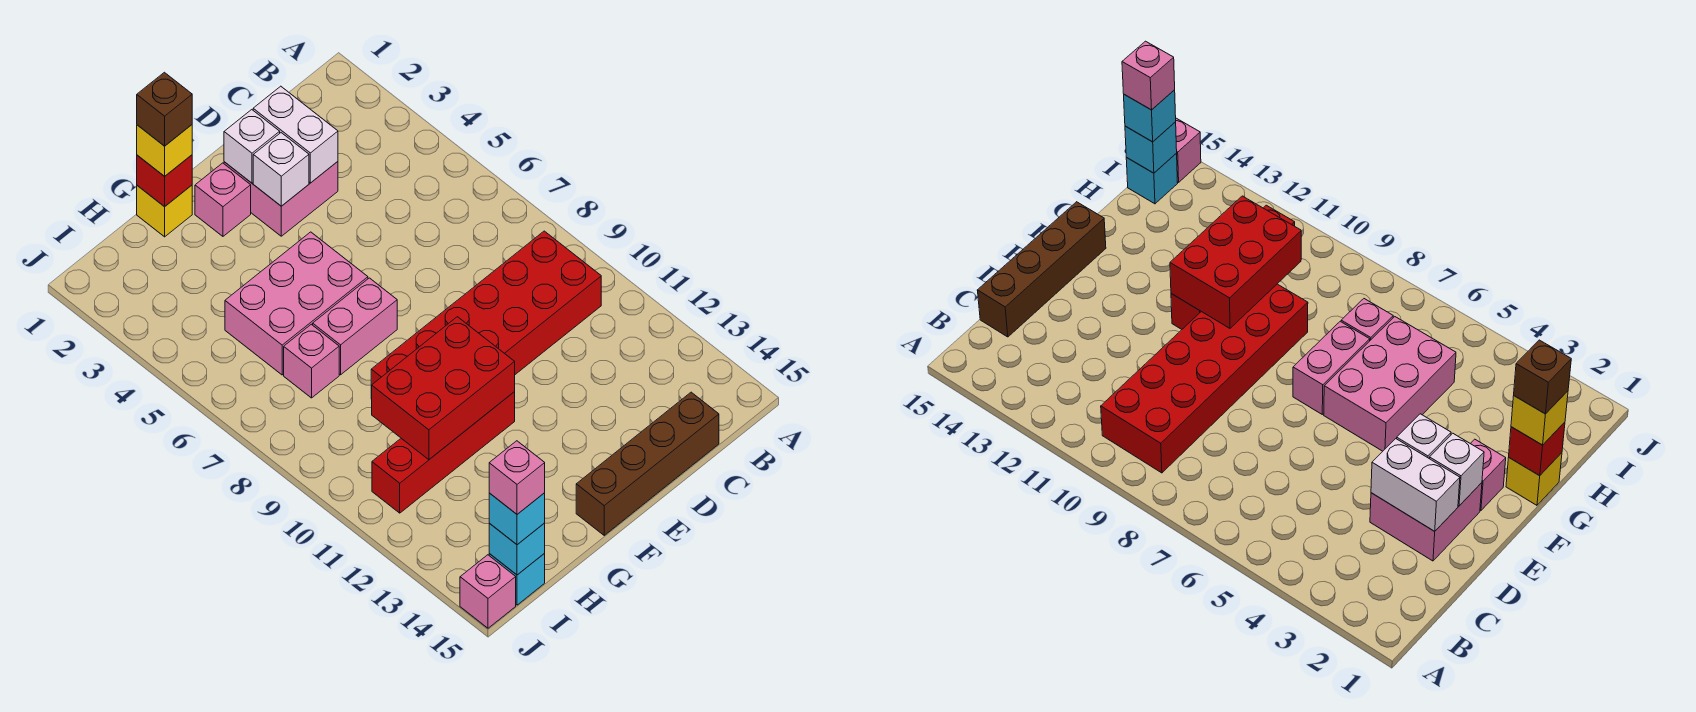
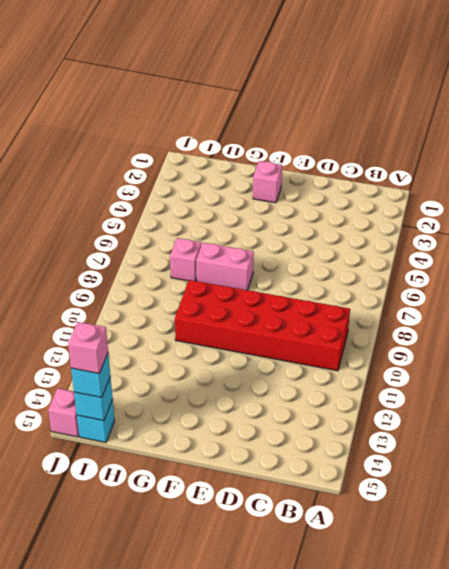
none -> brown 1x4 brick [576,392,719,535]
none -> pink 2x2 brick [224,162,338,236]
none -> pink 2x3 brick [225,232,368,375]

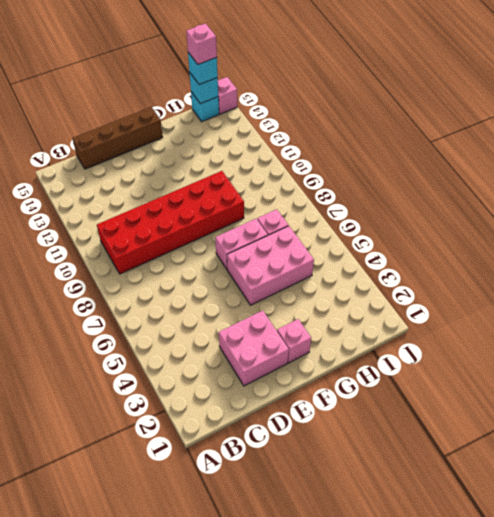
none -> red 1x4 brick [372,392,515,513]
none -> yellow 1x1 brick [137,185,192,237]
none -> white 1x2 brick [253,86,338,183]

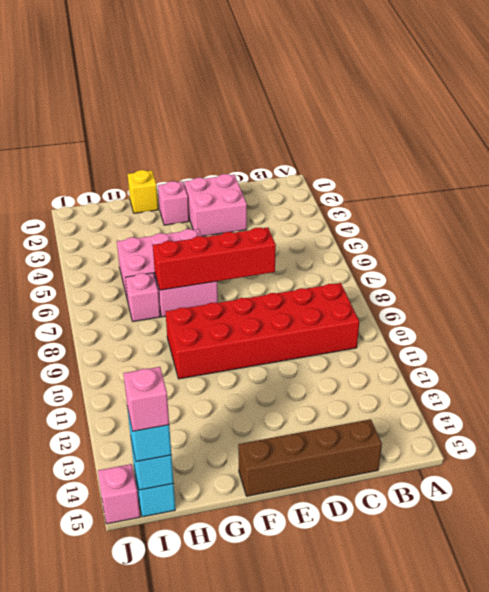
red 1x4 brick [153,228,276,290] -> red 1x4 brick moved to [372,392,515,513]
none -> white 1x2 brick [253,86,338,183]
none -> white 1x1 brick [224,110,280,183]
none -> white 1x1 brick [253,133,309,206]

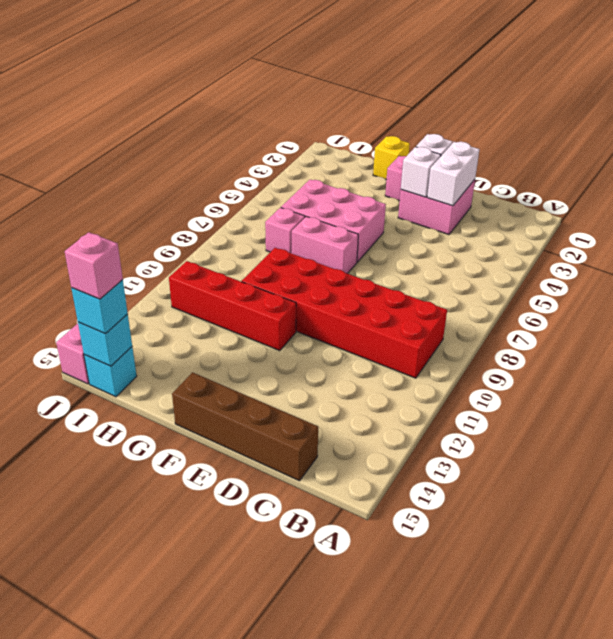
none -> red 2x3 brick [372,317,515,460]
none -> red 1x1 brick [137,155,192,207]
none -> yellow 1x1 brick [137,125,192,176]

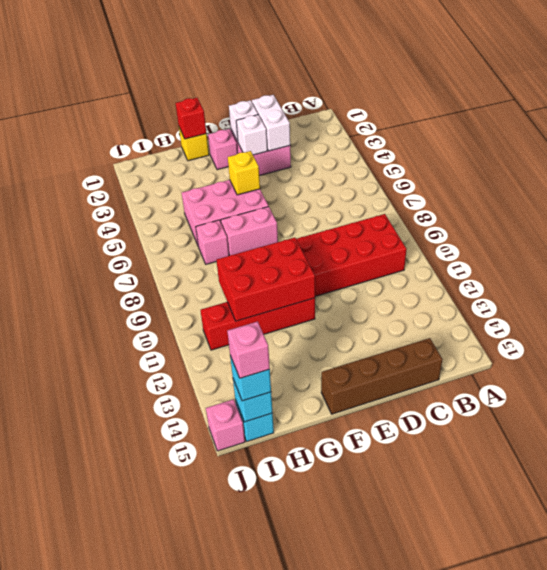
yellow 1x1 brick [228,151,260,195] -> yellow 1x1 brick moved to [137,125,192,176]
none -> brown 1x1 brick [137,72,192,146]

